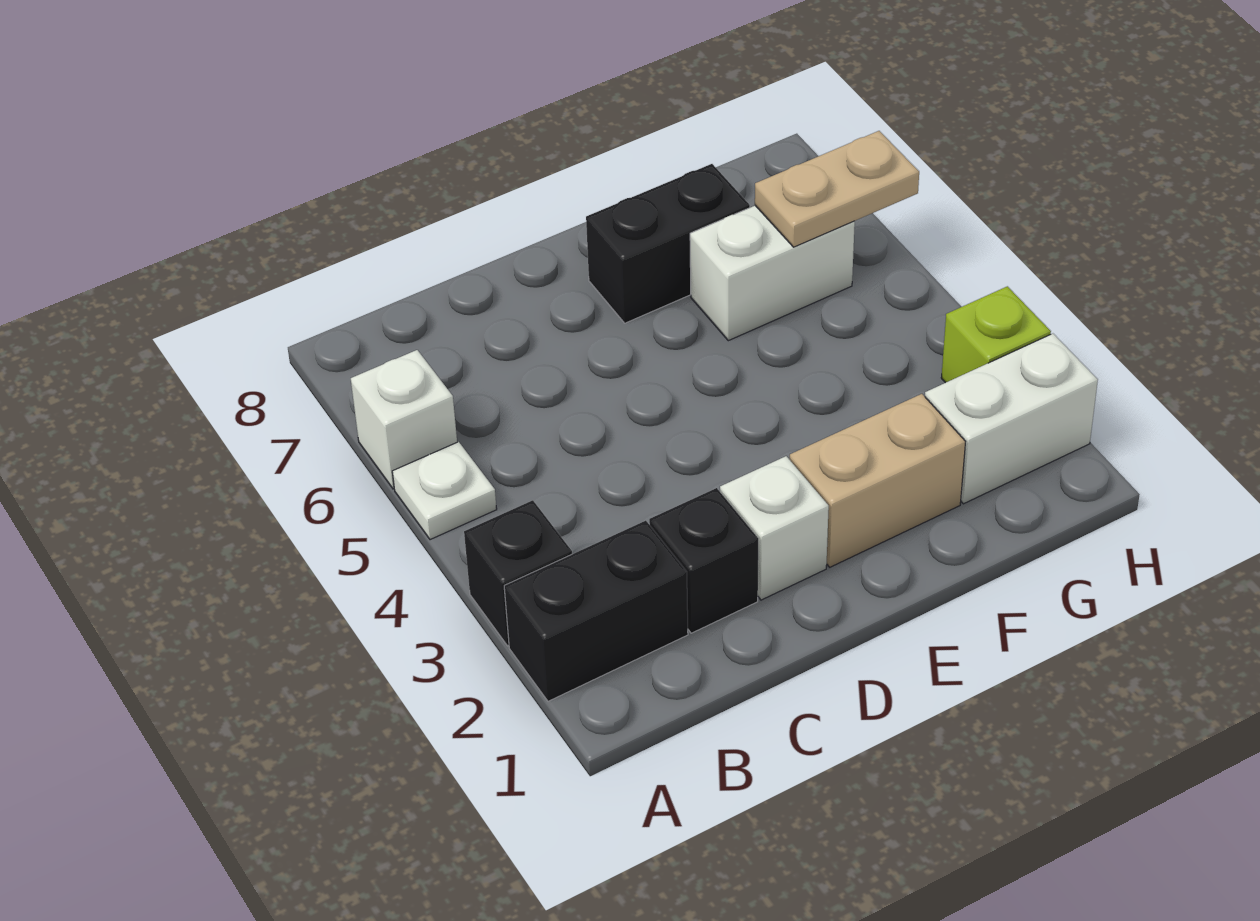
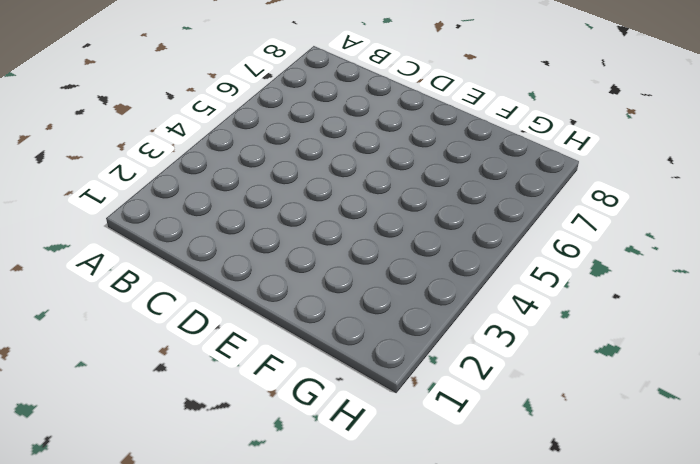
none -> black 1x2 brick [504,521,688,701]
none -> black 1x1 brick [464,500,572,646]
none -> white 1x1 plate [392,442,497,540]

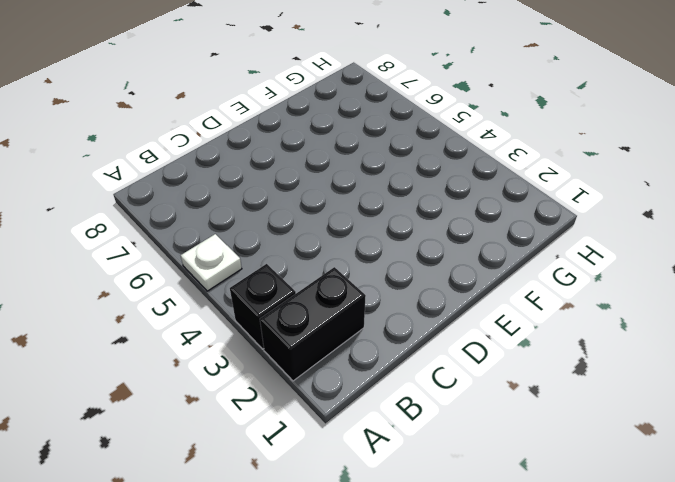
none -> white 1x1 brick [351,350,457,489]
none -> black 1x1 brick [649,488,758,633]
none -> white 1x1 brick [720,456,829,600]

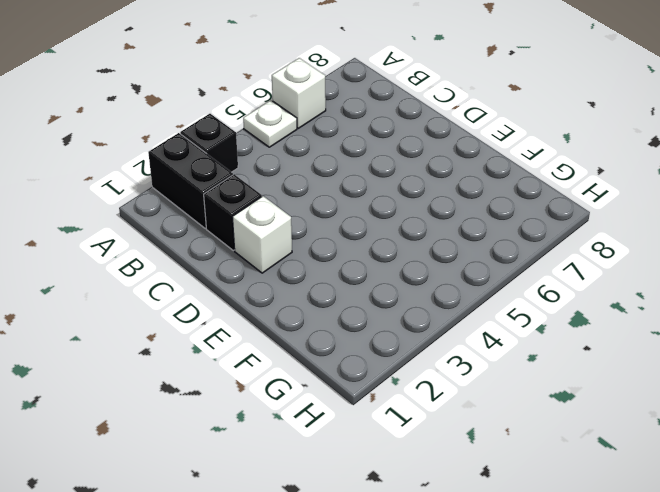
none -> tan 1x2 brick [790,394,965,567]
none -> black 1x2 brick [586,164,750,323]
none -> white 1x2 brick [690,206,855,341]

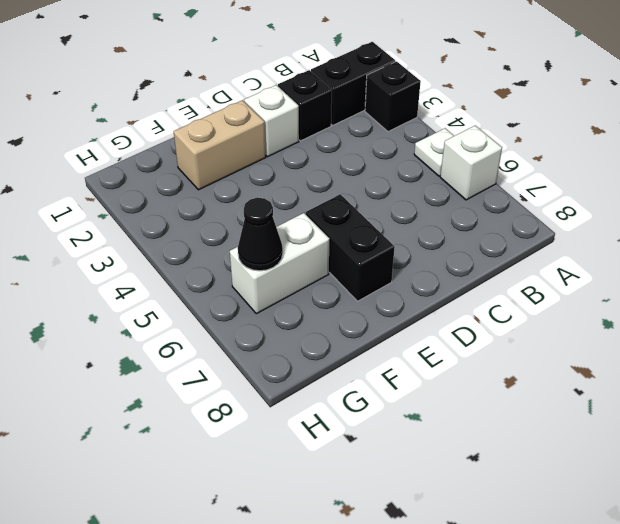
black 1x2 brick [306,194,395,301] -> black 1x2 brick turned to [586,164,750,323]
black 1x1 cone [238,198,283,271] -> tan 1x2 plate [755,131,919,247]
none -> white 1x2 brick [925,334,1098,504]
none -> lime 1x1 brick [941,286,1051,383]

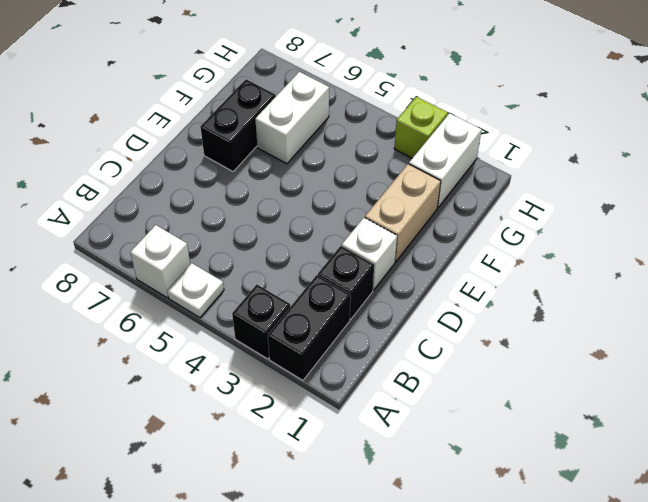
none -> tan 1x2 plate [755,131,919,247]

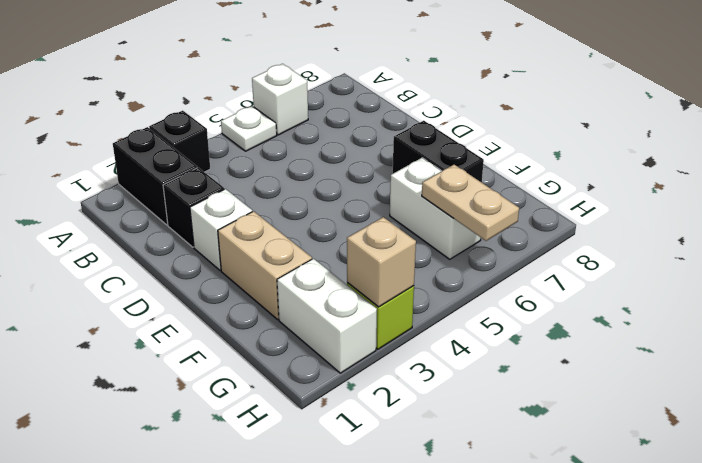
tan 1x1 brick [347,217,416,307] -> none

